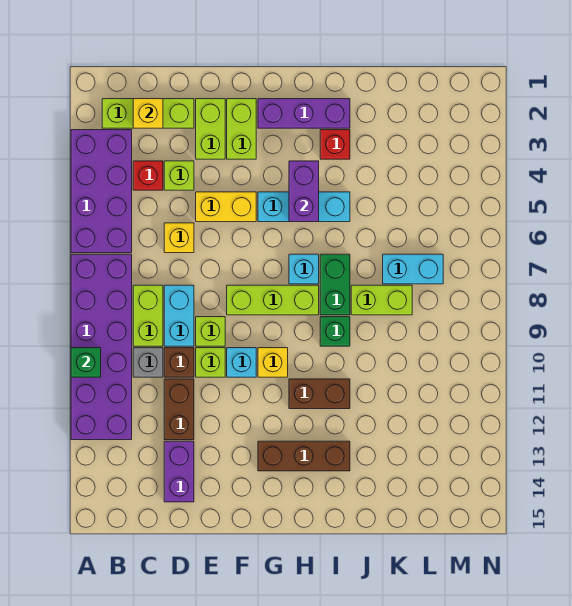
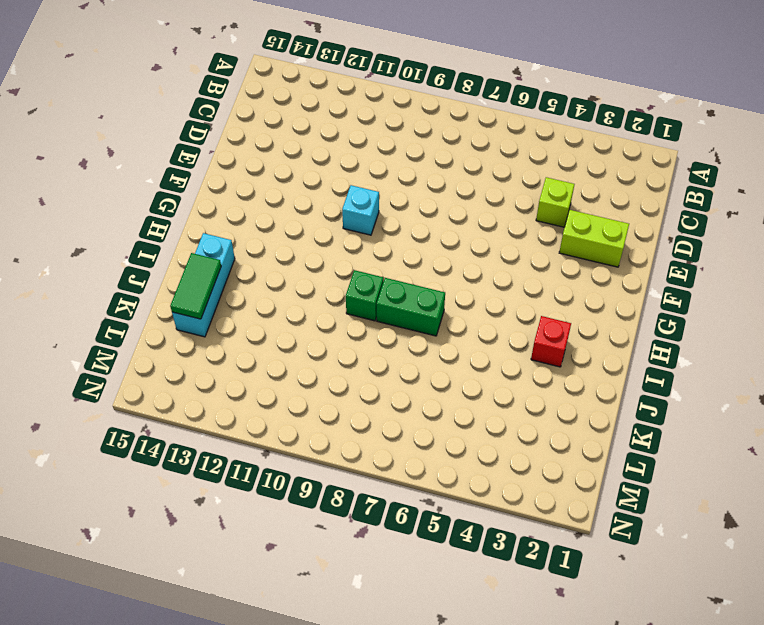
cyan 1x3 brick [172,233,235,337] -> cyan 1x3 brick moved to [258,192,350,222]
green 1x2 tile [170,253,221,319] -> none
none -> purple 2x4 brick [71,130,132,253]
none -> purple 2x6 brick [71,254,132,440]
none -> lime 1x3 brick [102,99,194,128]
none -> red 1x1 brick [133,161,163,190]

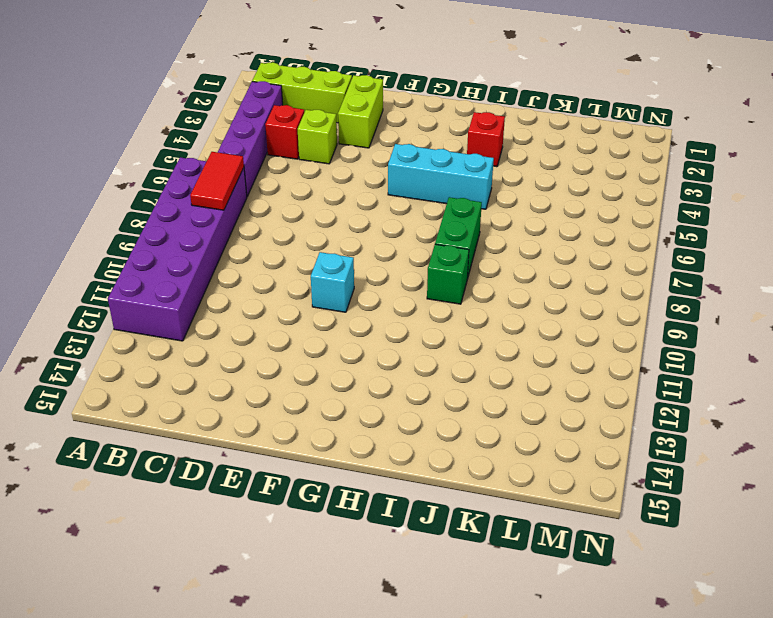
purple 1x4 brick [218,81,283,196] -> purple 2x4 brick [71,130,132,253]
red 1x2 tile [190,152,244,210] -> none
none -> lime 1x2 brick [133,285,163,346]
none -> grey 1x1 brick [133,348,163,377]
none -> yellow 1x1 brick [164,223,194,253]
none -> cyan 1x2 brick [164,285,194,346]

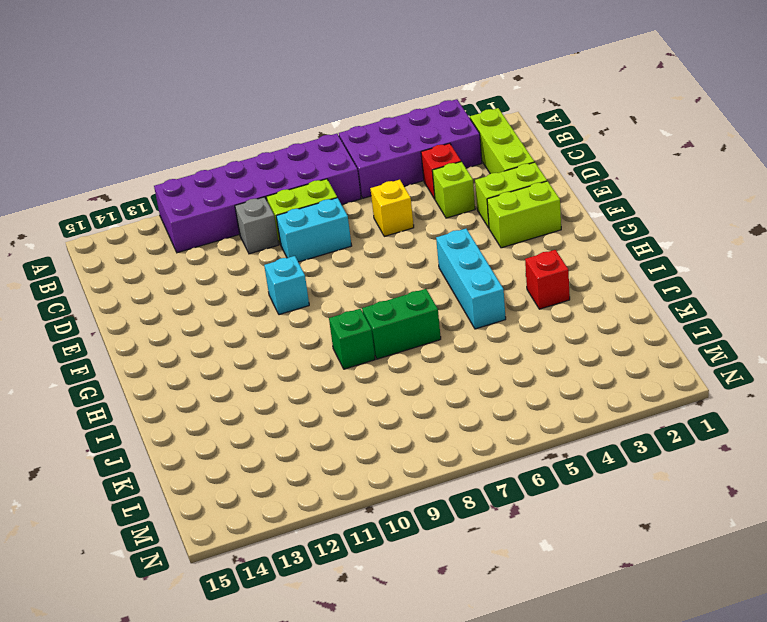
none -> brown 1x1 brick [164,348,194,377]
none -> brown 1x2 brick [164,379,194,440]
none -> purple 1x2 brick [164,441,194,502]
none -> yellow 1x2 brick [196,192,256,222]

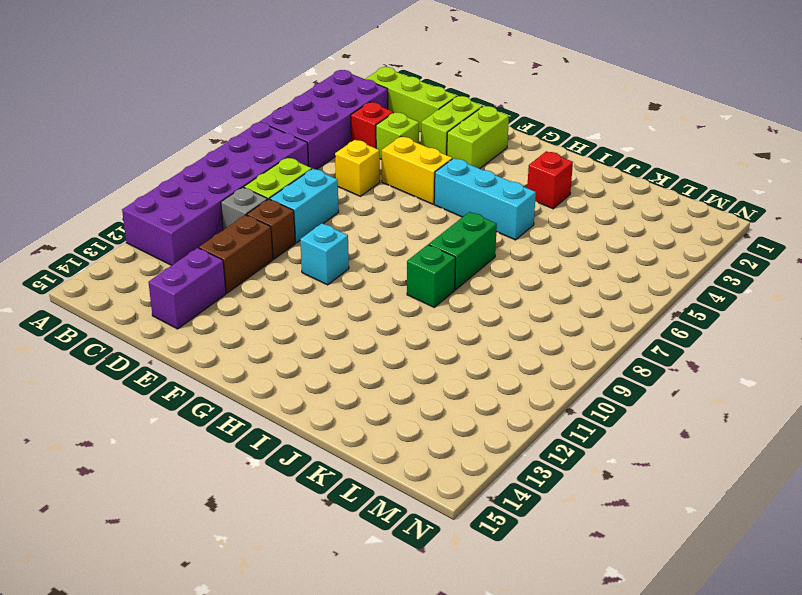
none -> lime 1x1 brick [196,317,225,346]
none -> lime 1x1 brick [196,348,225,377]
none -> lime 1x3 brick [227,285,319,315]
none -> purple 1x3 brick [258,99,350,128]

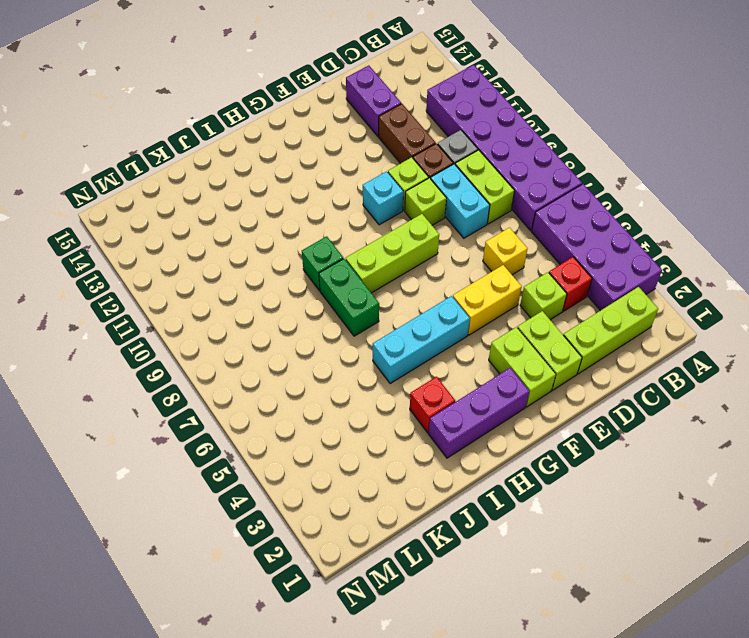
none -> yellow 1x1 brick [258,348,288,377]
none -> brown 1x3 brick [258,441,350,471]
none -> cyan 1x1 brick [289,254,319,284]
none -> brown 1x2 brick [289,379,350,409]

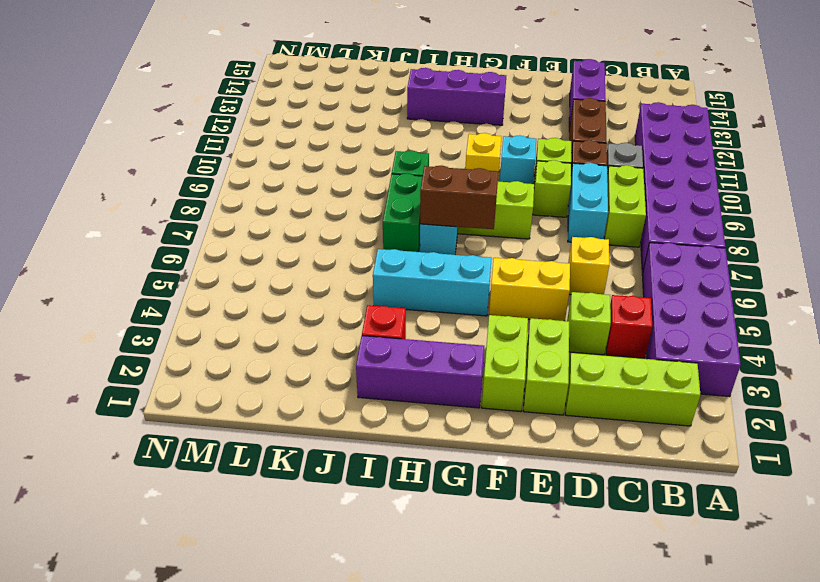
brown 1x2 brick [420,166,499,229] -> brown 1x2 brick moved to [289,379,350,409]
purple 1x3 brick [407,68,506,125] -> brown 1x3 brick [258,441,350,471]
none -> lime 1x2 brick [351,285,412,315]
none -> cyan 1x2 brick [383,254,443,284]
none -> green 1x1 brick [71,348,101,377]
none -> yellow 1x1 brick [133,99,163,128]

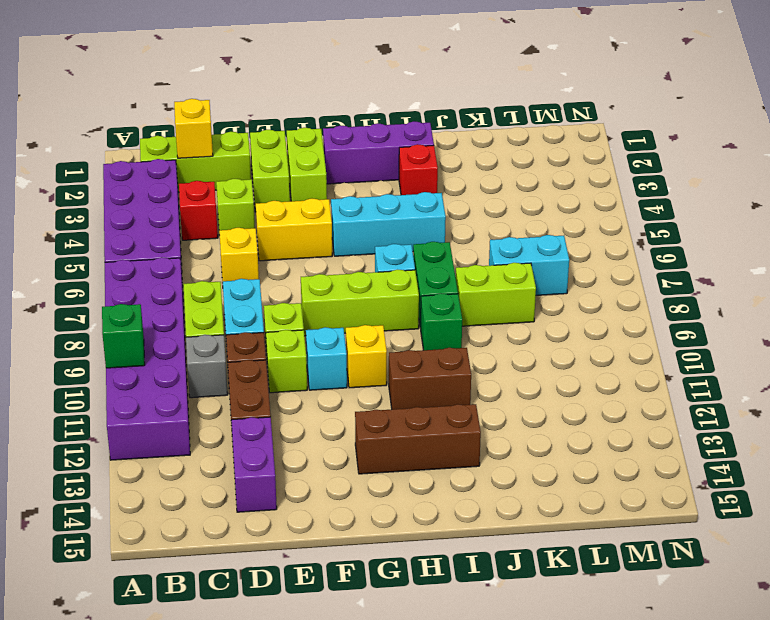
none -> purple 1x2 brick [289,161,319,222]

